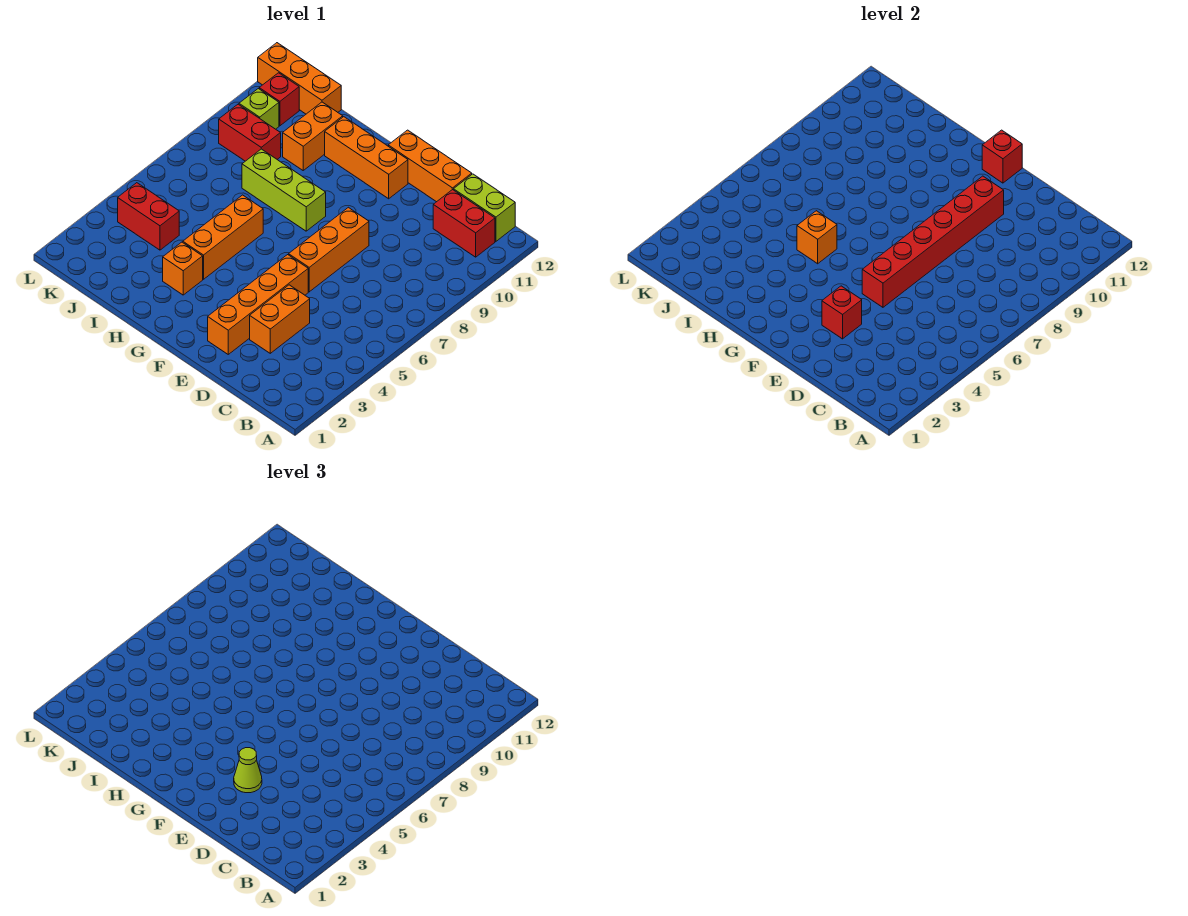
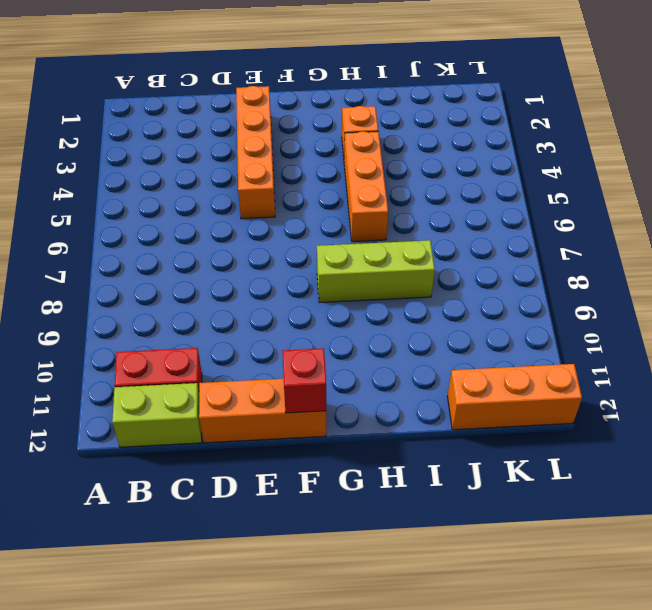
none -> orange 1x2 brick [250,285,310,353]
none -> orange 1x3 brick [289,207,369,292]
none -> orange 1x3 brick [325,117,408,199]

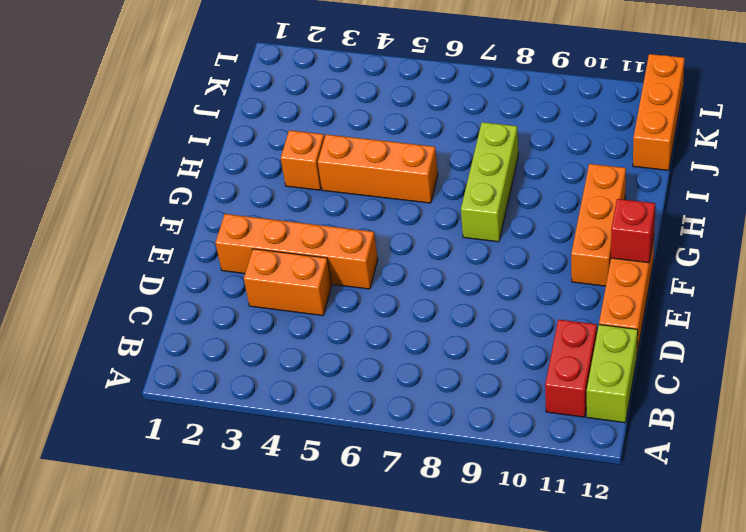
none -> orange 1x3 brick [289,207,369,292]
none -> orange 1x2 brick [283,102,343,170]
none -> red 1x2 brick [118,183,179,250]

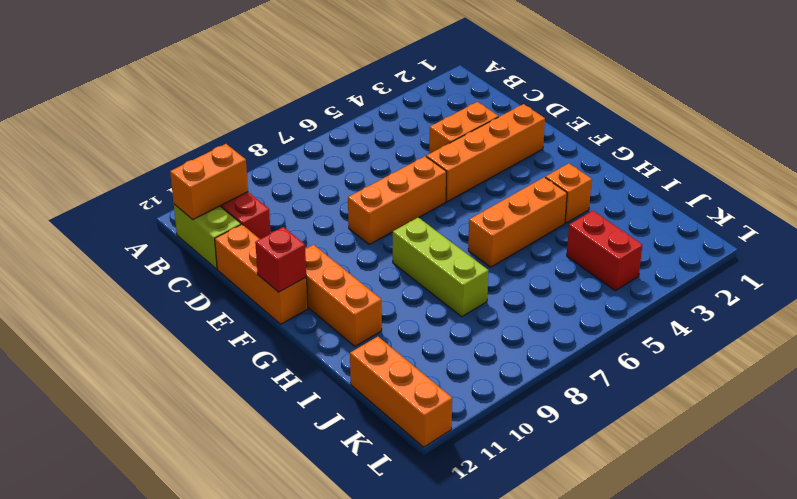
orange 1x2 brick [170,144,248,220] -> orange 1x2 brick moved to [283,102,343,170]
none -> red 1x2 brick [219,104,281,161]
none -> lime 1x1 brick [239,89,279,129]
none -> red 1x1 brick [259,73,299,126]

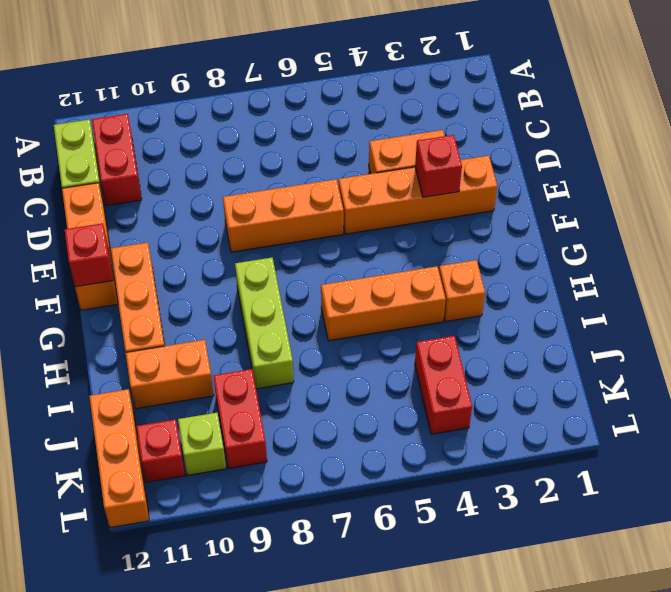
none -> red 1x6 brick [862,176,1004,307]
none -> orange 1x1 brick [797,211,837,264]
none -> lime 1x1 cone [234,748,262,793]

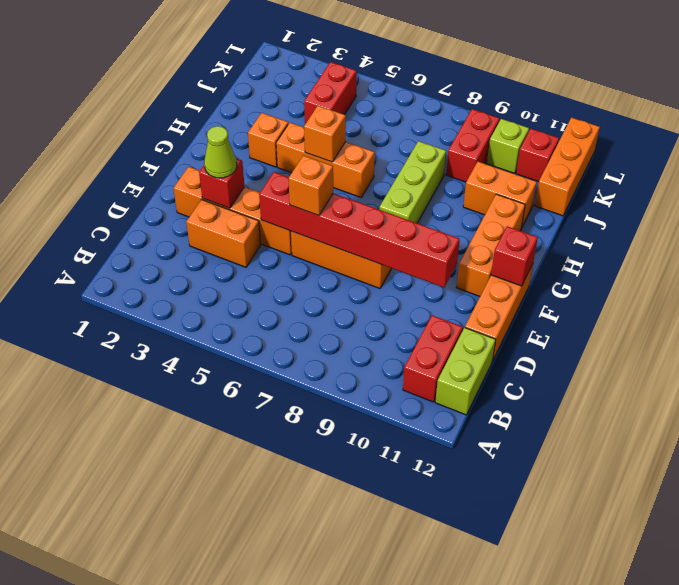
orange 1x1 brick [289,155,333,216] -> none

